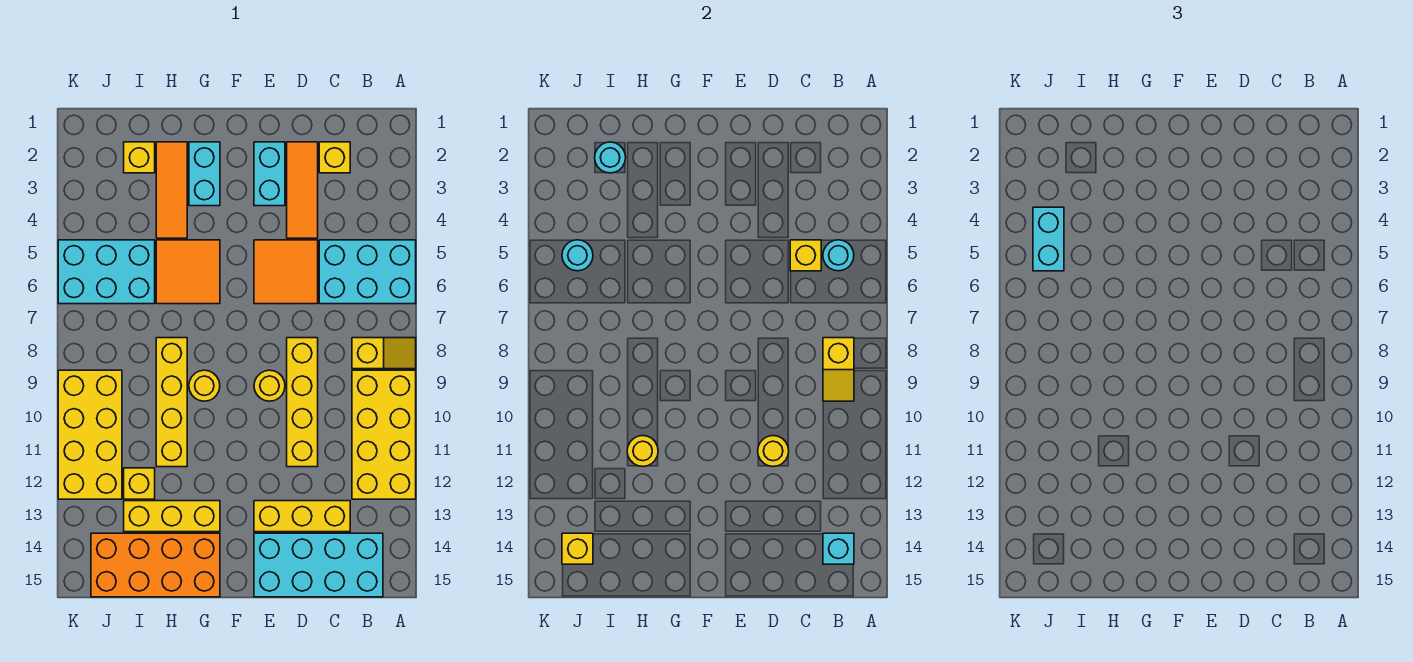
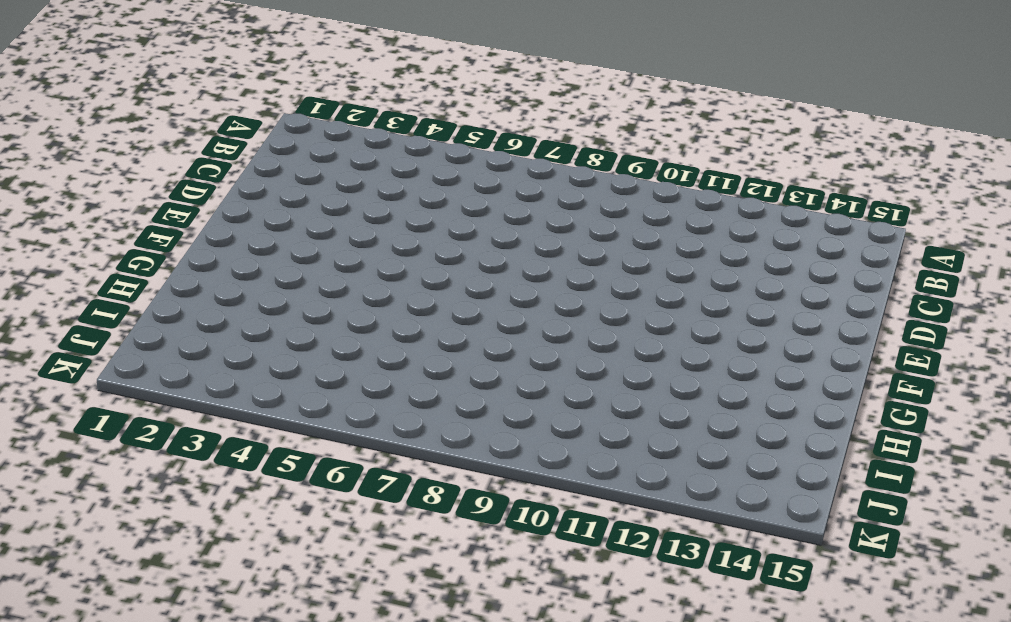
none -> cyan 2x3 brick [319,240,416,304]
none -> yellow 1x2 slope [352,338,416,369]
none -> yellow 2x4 brick [352,370,416,499]
none -> cyan 2x4 brick [254,533,383,597]

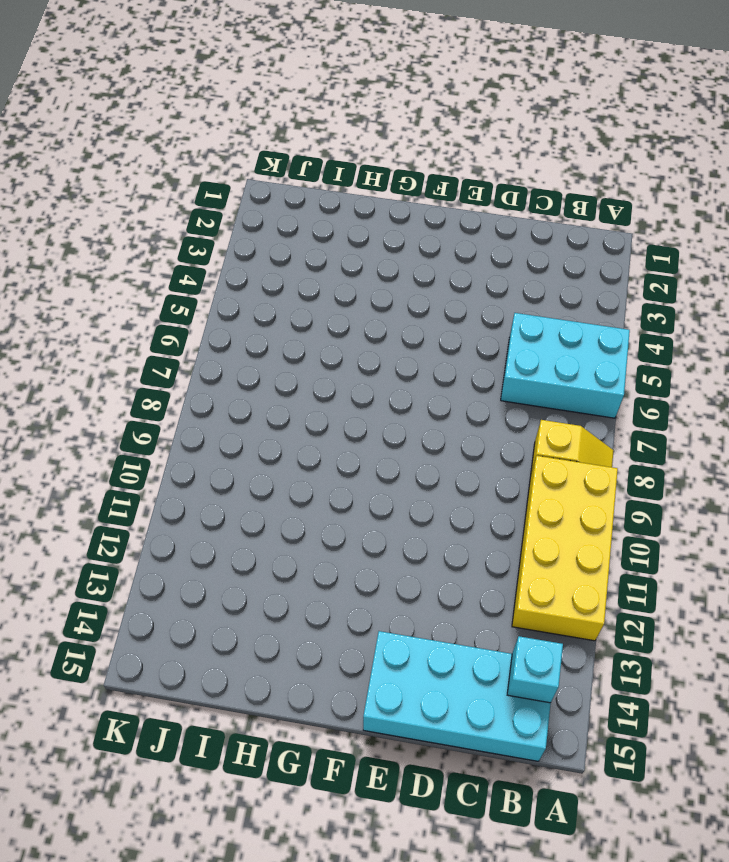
none -> yellow 1x1 brick [319,142,350,173]
none -> yellow 1x3 brick [254,501,350,532]
none -> orange 1x3 tile [287,142,318,238]
none -> orange 2x2 tile [254,240,318,304]

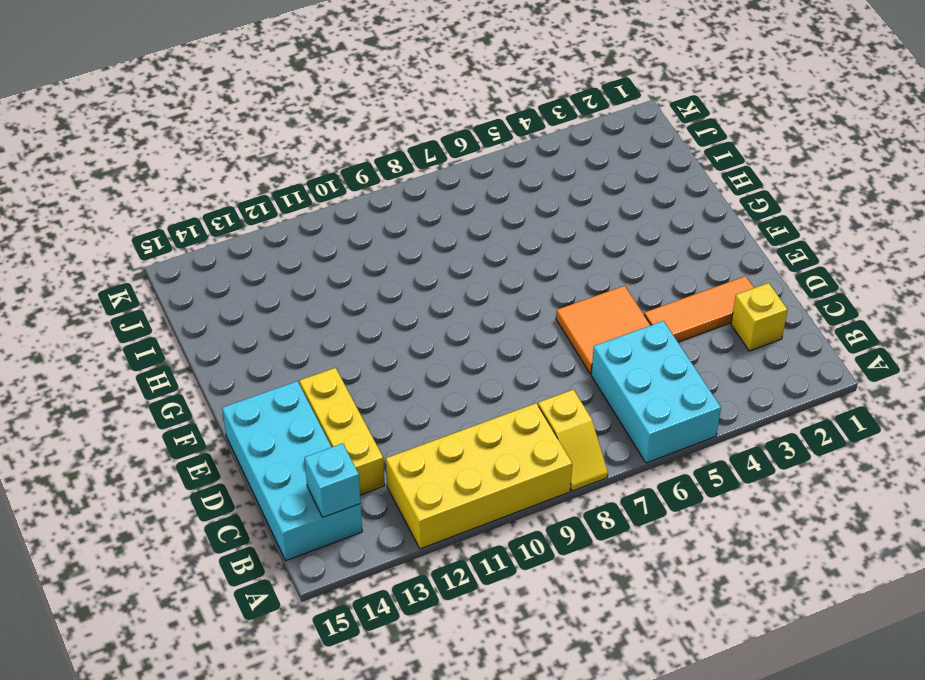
none -> yellow 1x4 brick [287,338,318,467]
none -> cyan 1x2 brick [254,142,285,206]
none -> yellow 1x1 round brick [254,370,285,401]
none -> cyan 1x2 brick [189,142,220,206]

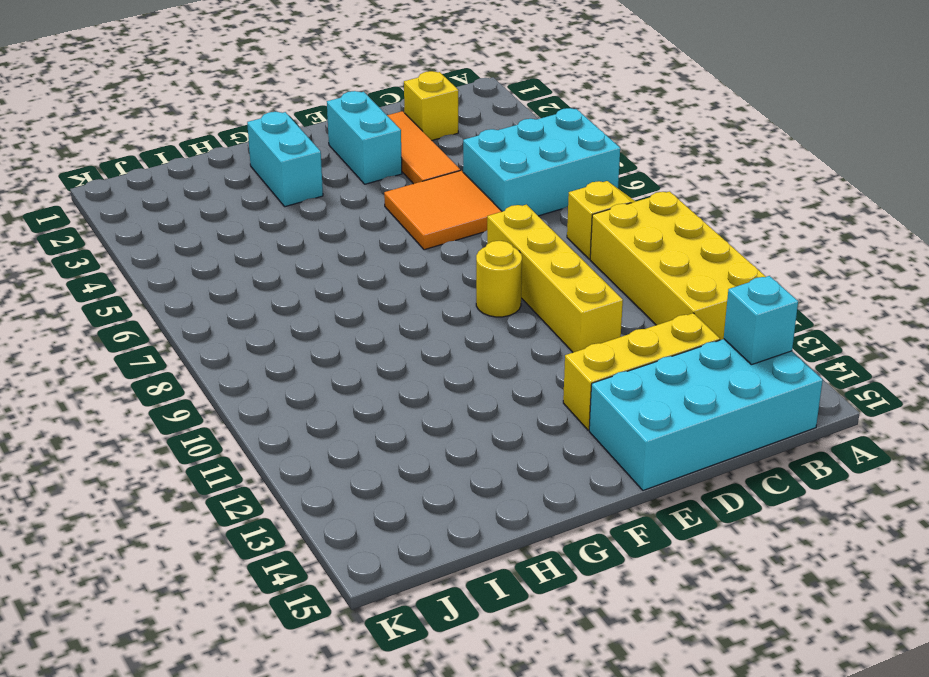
none -> orange 2x2 tile [156,240,220,304]
none -> yellow 1x1 round brick [189,370,220,401]
none -> yellow 1x3 brick [124,501,220,532]
none -> orange 2x4 brick [91,533,220,597]

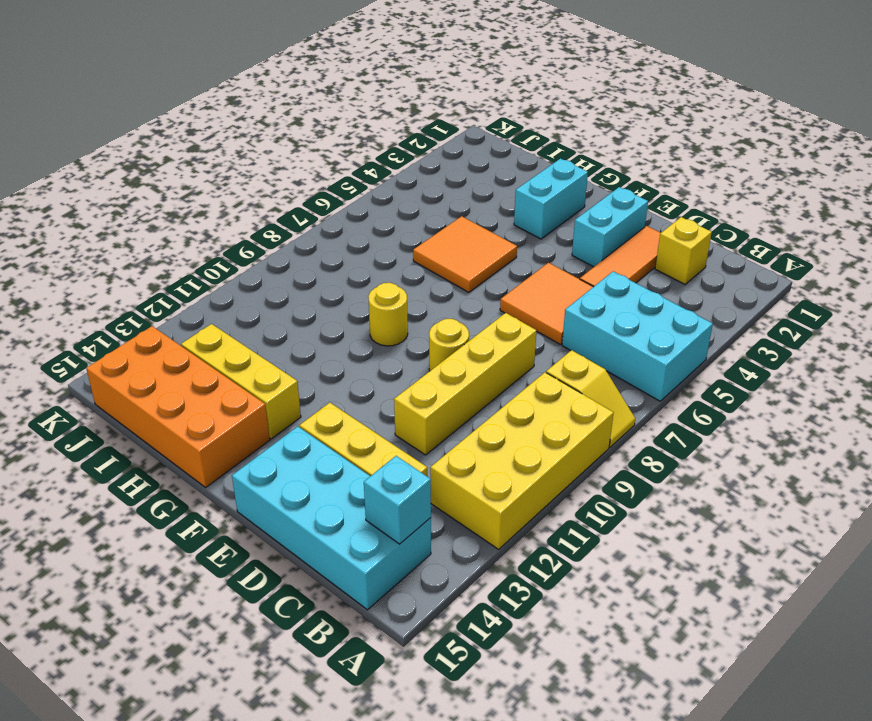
none -> orange 1x3 tile [156,142,187,238]
none -> yellow 1x4 brick [156,338,187,467]
none -> yellow 1x1 brick [124,142,155,173]
none -> cyan 2x3 brick [58,240,155,304]

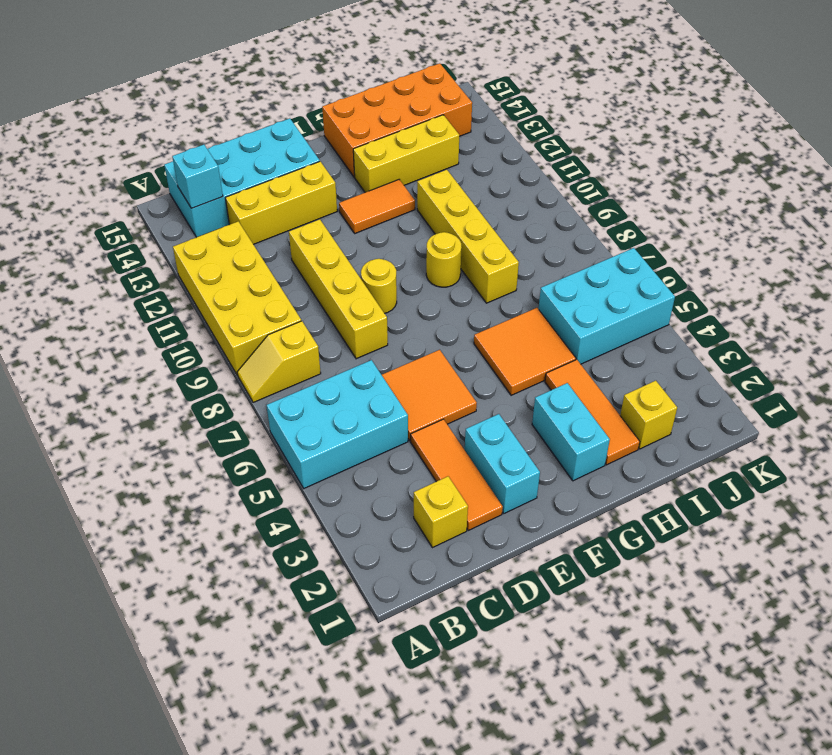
orange 1x2 tile [339,180,415,233] -> none
none -> yellow 1x1 brick [124,468,155,499]
none -> yellow 2x4 brick [58,370,122,499]
none -> cyan 1x1 round brick [823,240,854,271]
none -> yellow 1x2 slope [823,338,854,401]

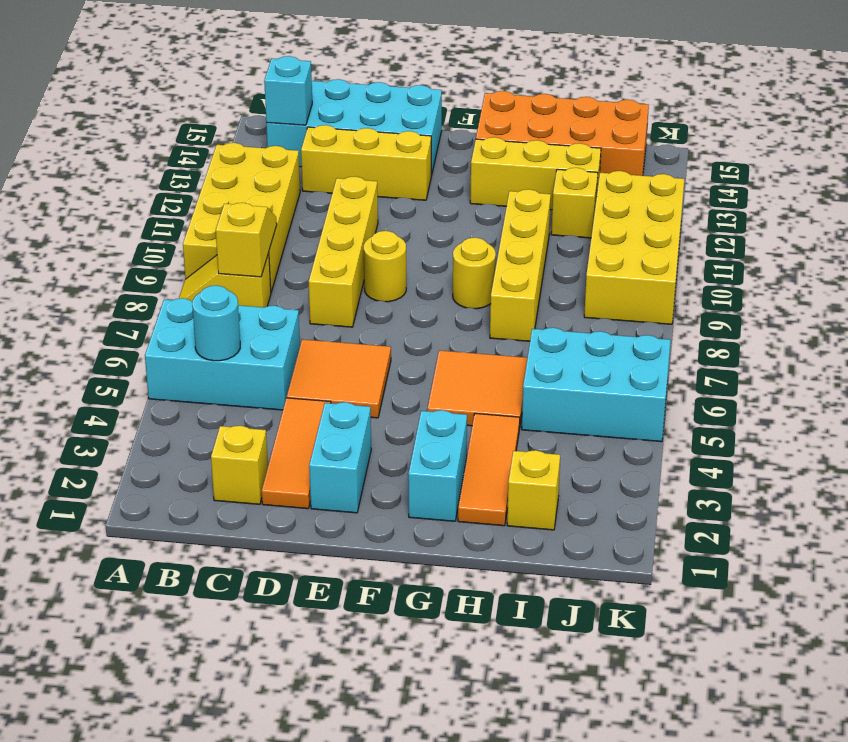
none -> yellow 1x1 brick [790,240,821,271]
none -> yellow 1x1 round brick [758,436,789,467]
none -> yellow 1x1 round brick [627,436,658,467]
none -> cyan 1x1 round brick [595,142,626,173]

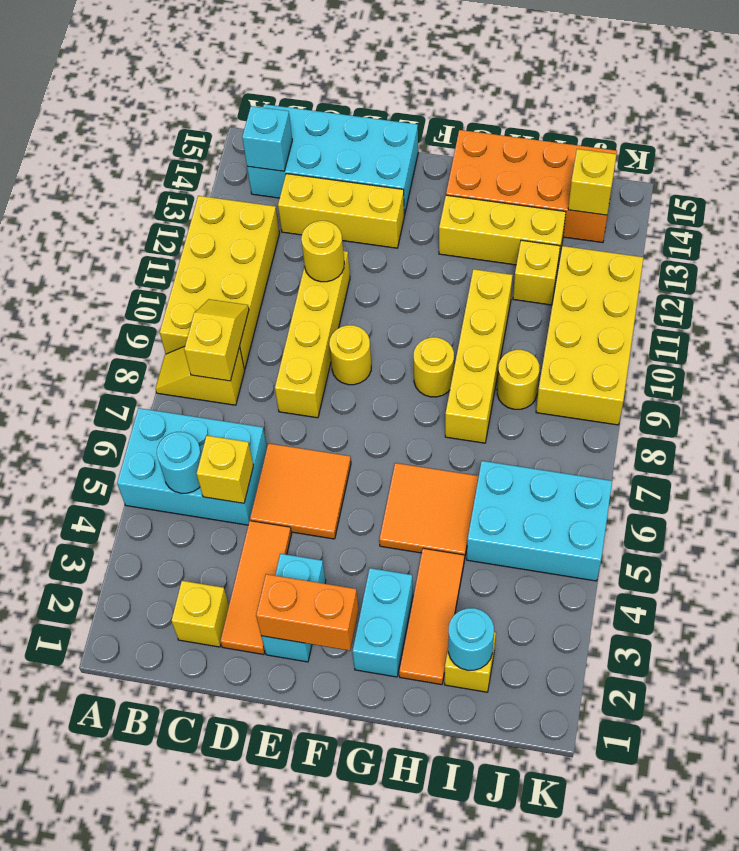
orange 1x2 brick [256,574,359,651] -> none
yellow 1x1 round brick [497,350,539,409] -> yellow 1x1 round brick moved to [627,436,658,467]
none -> cyan 1x1 round brick [562,240,593,271]
none -> cyan 1x2 brick [1033,207,1064,271]

